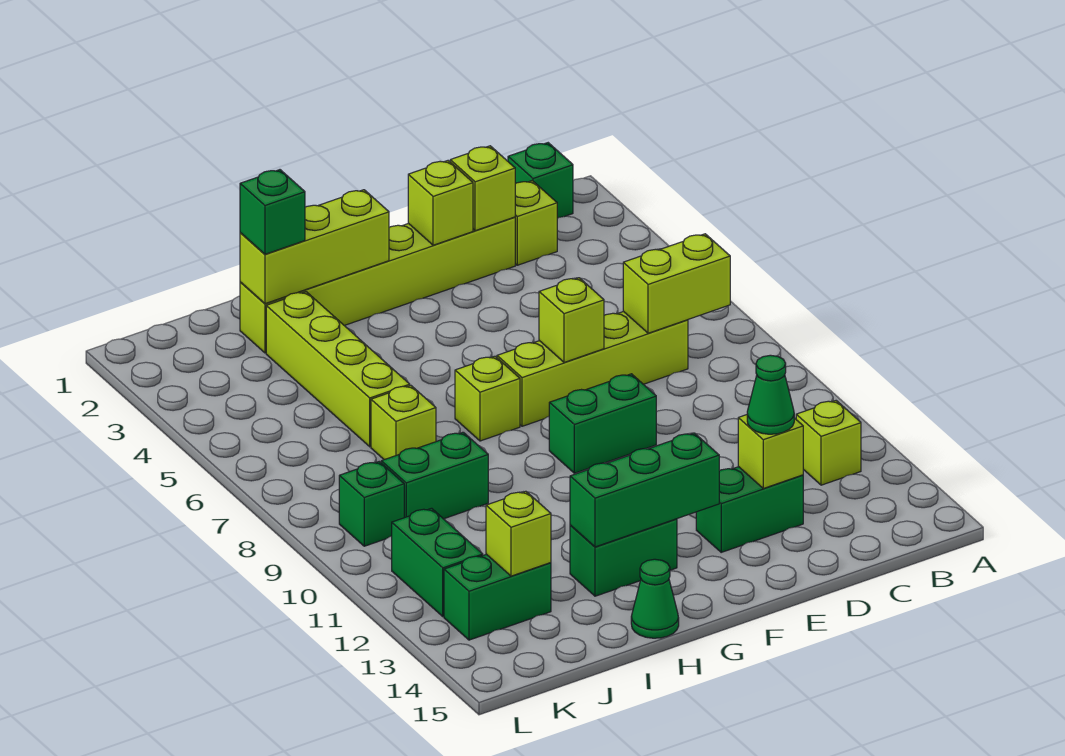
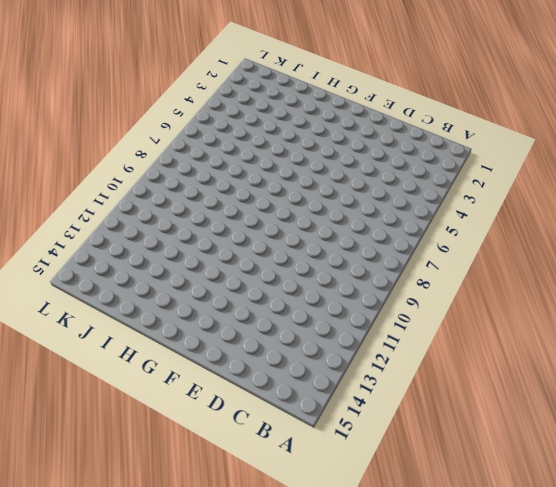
none -> green 1x1 brick [508,143,573,218]
none -> lime 1x1 brick [796,401,861,485]
none -> lime 1x1 brick [515,181,557,265]

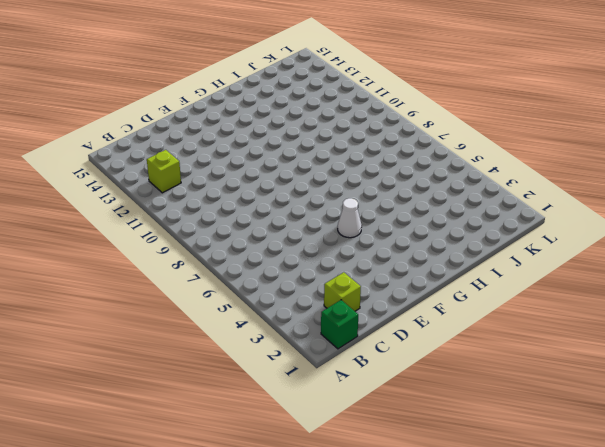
white 1x1 cone [338,198,362,238] -> none
none -> lime 1x4 brick [497,311,688,426]
none -> lime 1x6 brick [240,217,515,353]
none -> green 1x2 brick [696,467,803,552]

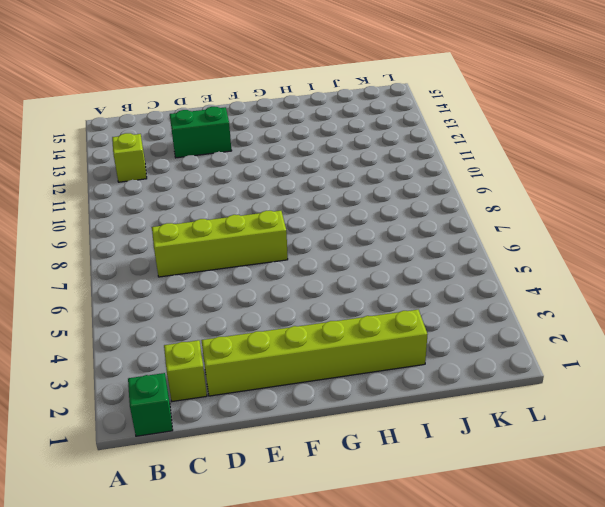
none -> green 1x2 brick [549,374,656,473]
none -> lime 1x1 brick [455,356,520,441]
none -> green 1x2 brick [570,519,677,596]

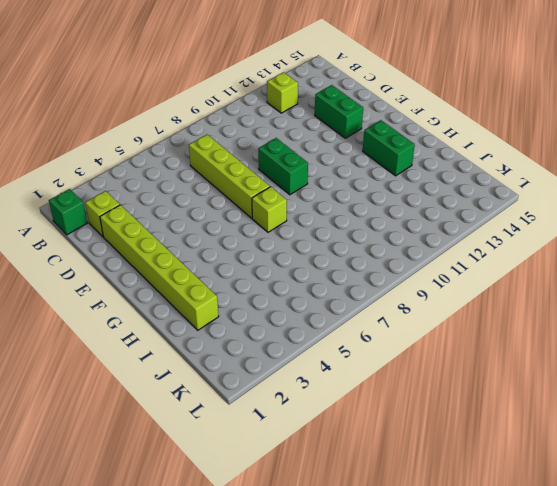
none -> green 1x1 cone [631,559,679,638]
none -> lime 1x4 brick [266,292,410,447]
none -> lime 1x1 brick [371,385,436,460]

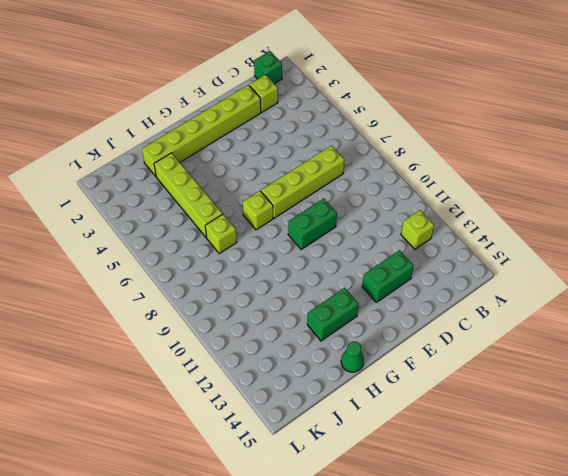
none -> green 1x2 brick [381,432,488,519]
none -> green 1x2 brick [444,554,551,640]
none -> green 1x1 brick [339,462,404,546]

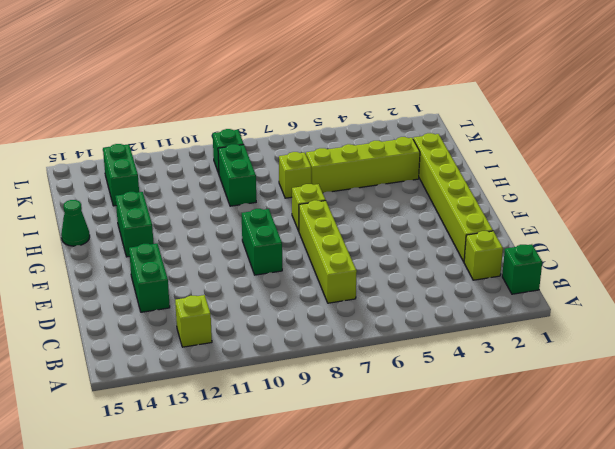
none -> green 1x2 brick [392,508,483,617]
none -> lime 1x2 brick [623,234,730,333]
none -> lime 1x1 brick [450,146,515,231]

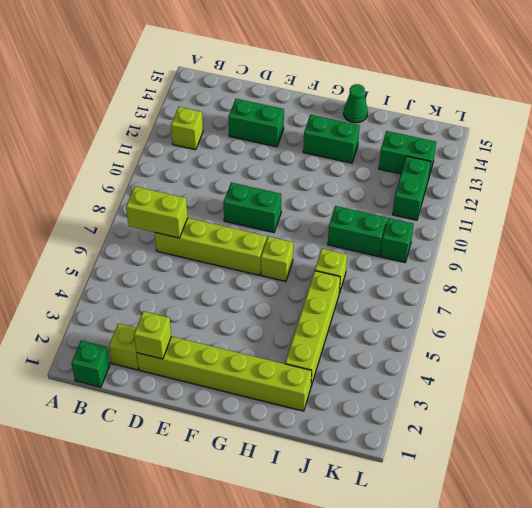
none -> lime 1x1 brick [738,415,803,488]
none -> lime 1x1 brick [408,161,473,245]
none -> lime 1x1 brick [539,278,604,362]

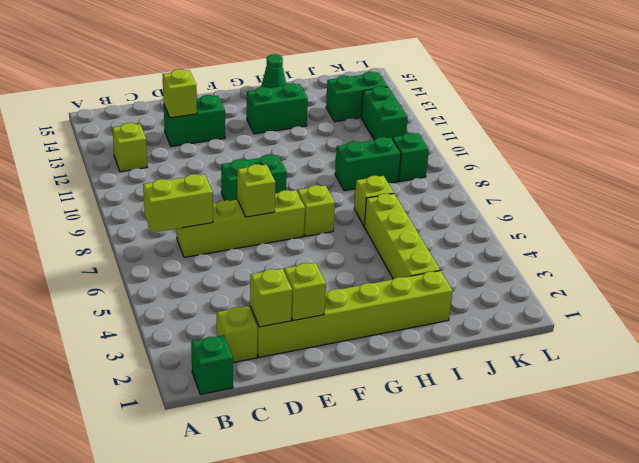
none -> green 1x3 brick [570,433,719,547]
none -> lime 1x3 brick [240,190,389,304]
none -> lime 1x1 brick [486,491,551,576]

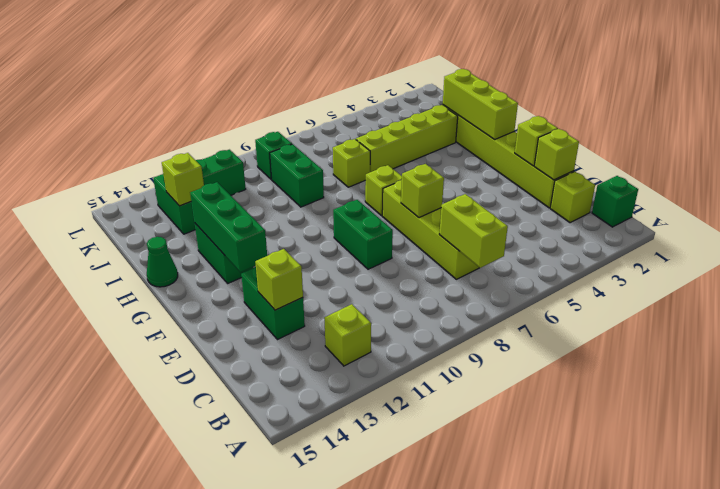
none -> green 1x1 cone [747,355,794,434]
none -> green 1x1 brick [240,170,305,254]

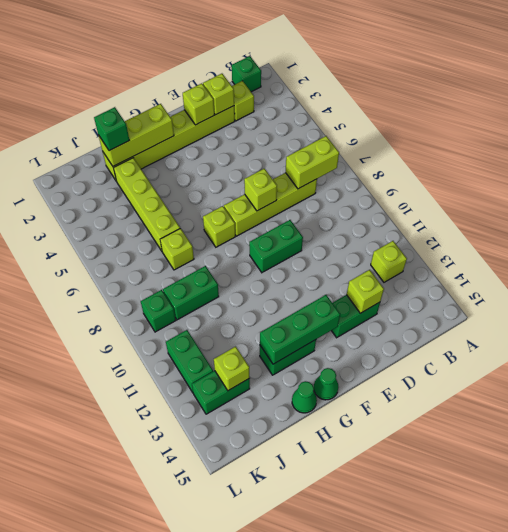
green 1x1 cone [314,368,339,400] -> green 1x1 cone moved to [747,355,794,434]

